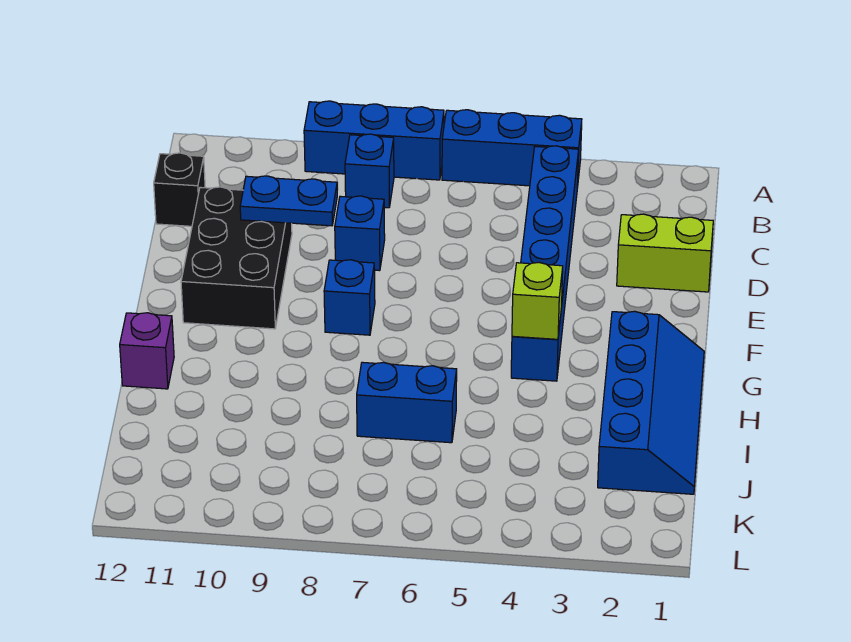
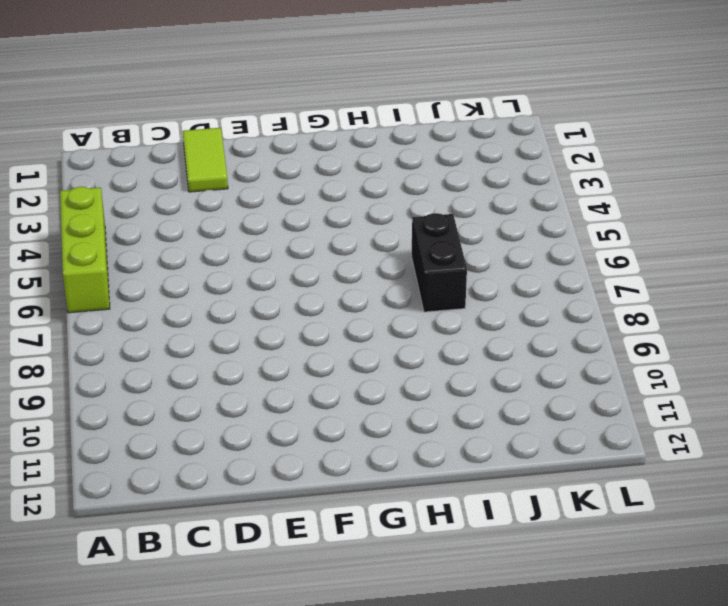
lime 1x3 brick [60,187,110,313] -> blue 1x3 brick [442,110,582,187]
lime 1x2 tile [183,128,228,192] -> lime 1x2 brick [617,214,713,292]
black 1x2 brick [412,213,467,312] -> blue 1x2 brick [357,362,457,443]
none -> blue 1x3 brick [304,101,444,180]
none -> blue 1x6 brick [511,146,579,381]
none -> blue 1x1 brick [345,134,394,208]

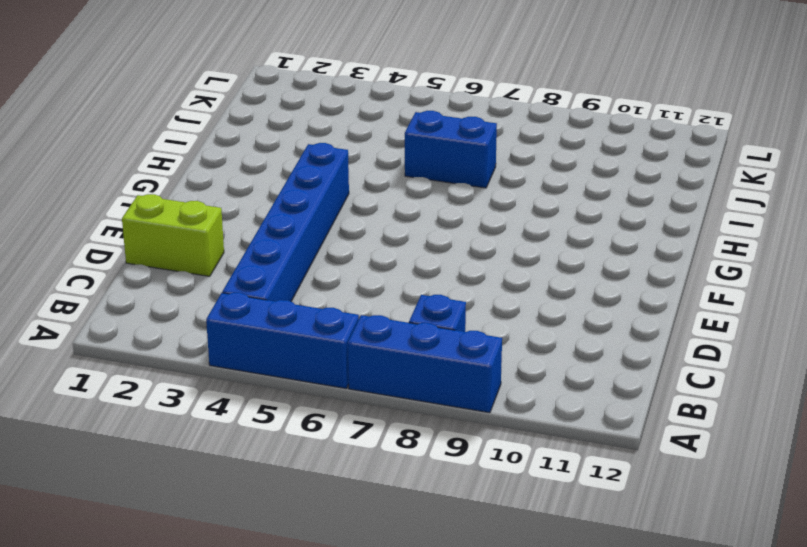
none -> black 1x1 brick [154,153,205,226]
none -> blue 1x1 brick [335,196,385,271]
none -> black 2x3 brick [181,187,292,329]

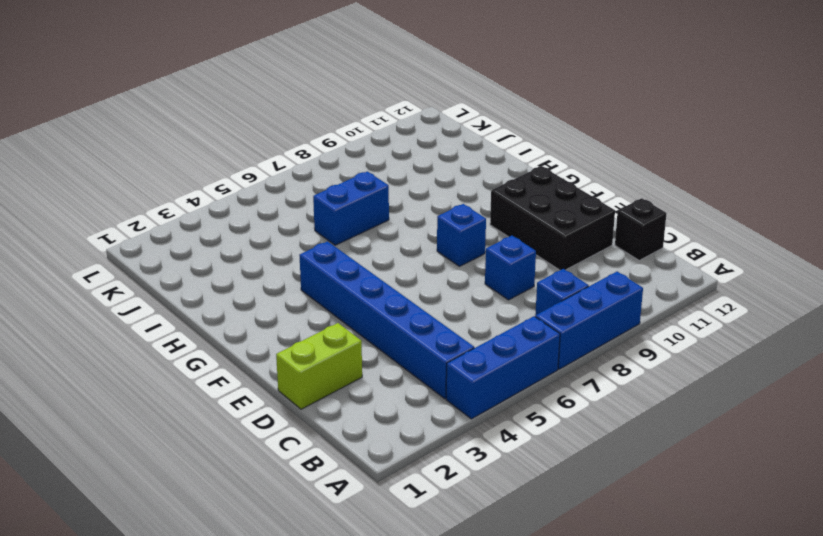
none -> blue 2x4 slope [598,311,704,494]
none -> purple 1x1 brick [120,313,174,389]
none -> blue 1x2 plate [240,176,337,226]

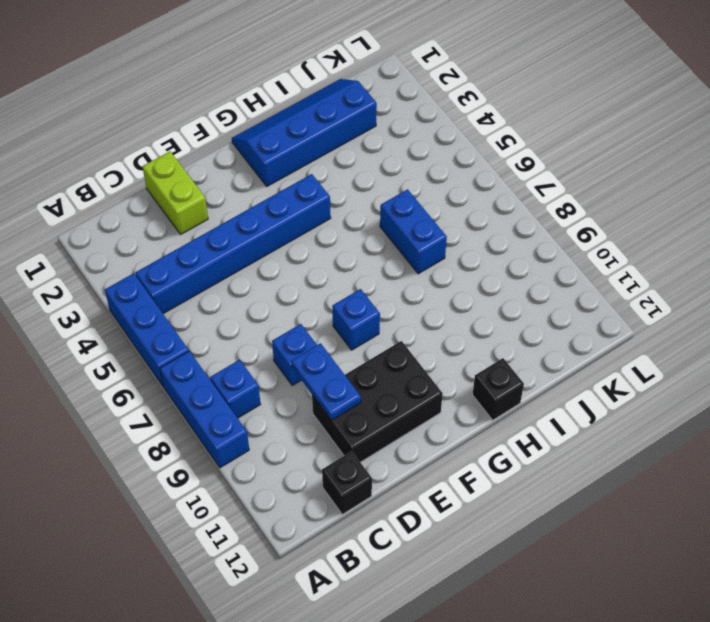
black 1x1 brick [473,358,524,420] -> purple 1x1 brick [120,313,174,389]
none -> lime 1x1 brick [512,263,563,339]

